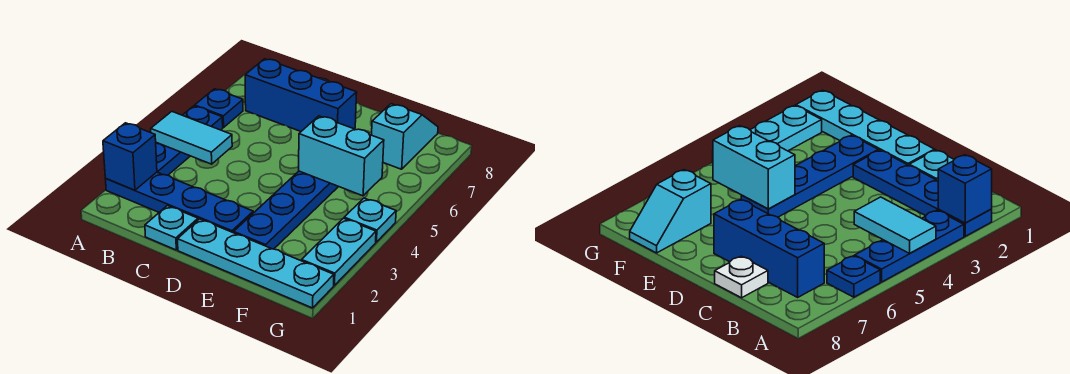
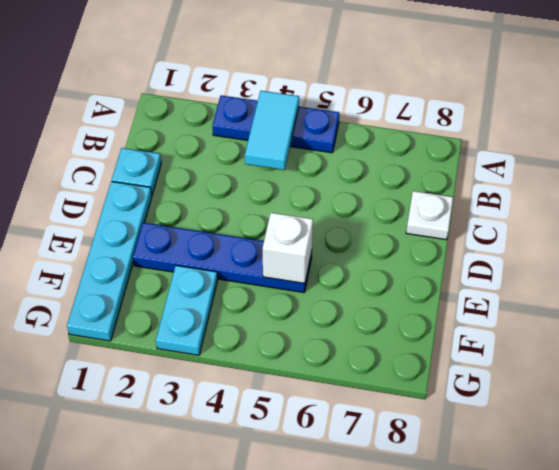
white 1x1 brick [263,213,313,283] -> cyan 1x2 brick [299,116,384,196]
cyan 1x2 plate [156,266,217,355] -> cyan 1x2 plate turned to [302,218,376,285]
none -> blue 1x4 plate [105,172,253,233]
none -> blue 1x1 plate [195,89,243,128]
none -> blue 1x3 brick [245,59,357,131]

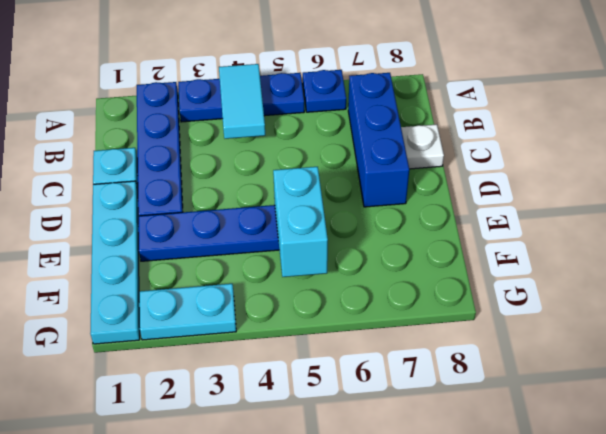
none -> cyan 1x2 slope [372,104,438,169]
none -> cyan 1x1 plate [344,198,396,242]
none -> blue 1x1 brick [103,123,157,190]

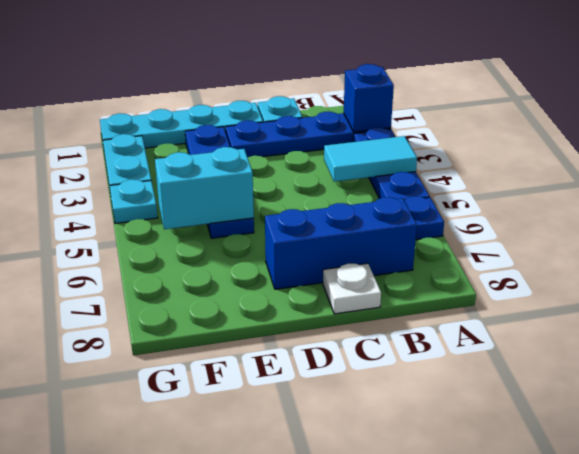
none -> cyan 1x2 slope [372,104,438,169]

